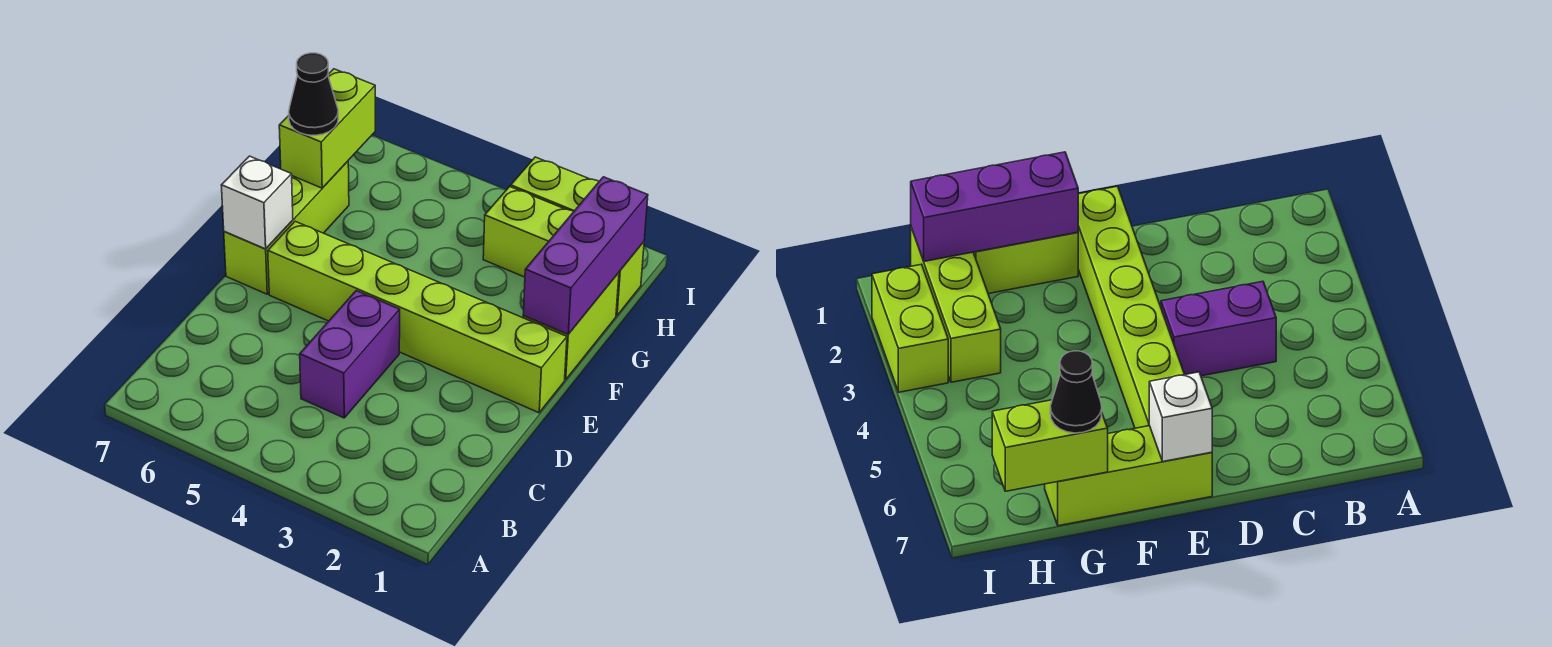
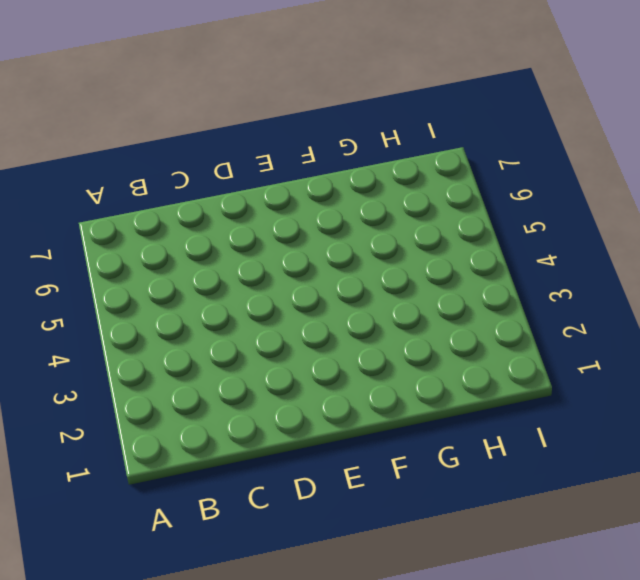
none -> purple 1x2 brick [300,291,400,418]
none -> lime 1x6 brick [268,221,567,413]

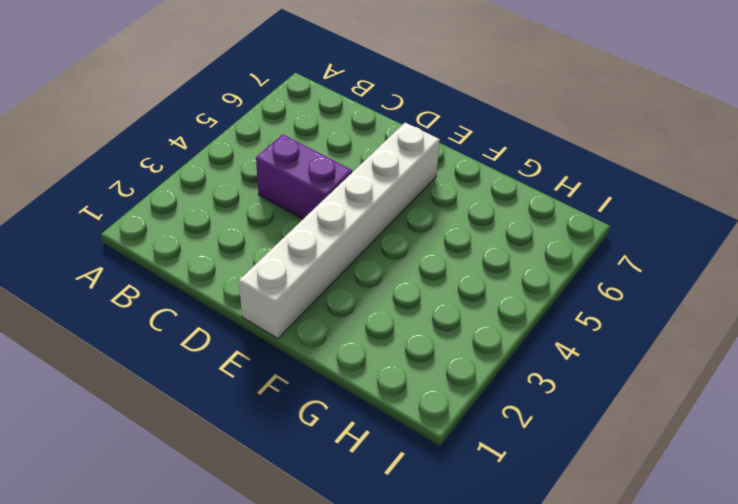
white 1x6 brick [239,123,440,339] -> lime 1x6 brick [268,221,567,413]
none -> lime 1x3 brick [224,161,349,294]
none -> lime 1x2 brick [523,273,619,380]

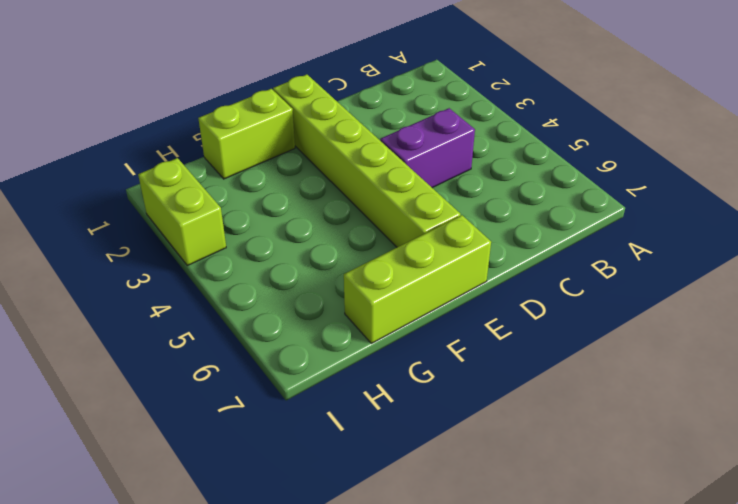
none -> lime 1x3 brick [483,187,644,316]
none -> white 1x1 brick [221,156,293,249]

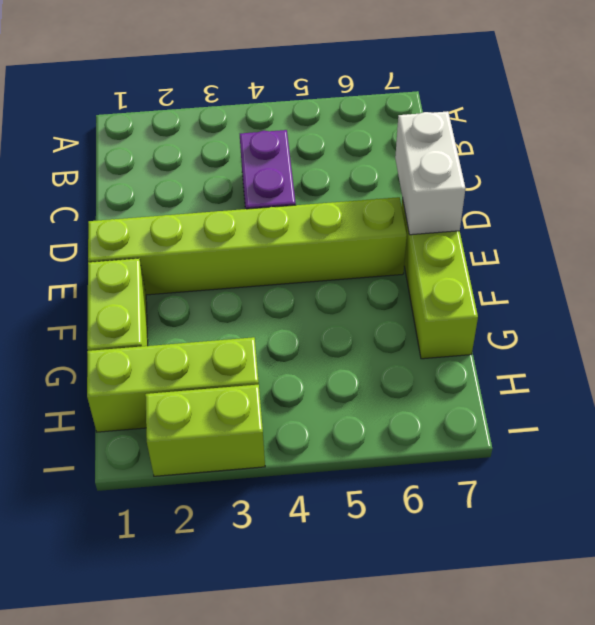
white 1x2 brick [395,111,466,235] -> white 1x1 brick [221,156,293,249]
none -> purple 1x3 brick [523,177,648,334]
none -> lime 1x2 brick [279,69,375,188]

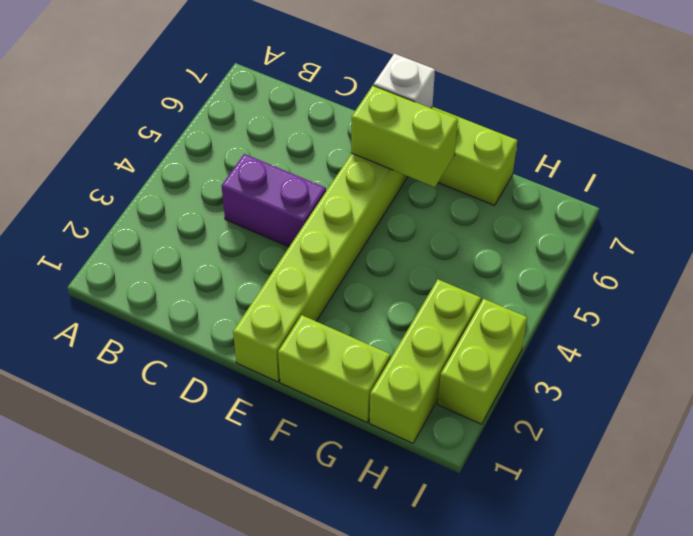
lime 1x2 brick [351,86,458,187] -> lime 1x2 brick moved to [279,69,375,188]
none -> purple 1x3 brick [523,177,648,334]
none -> black 1x1 cone [289,53,338,135]

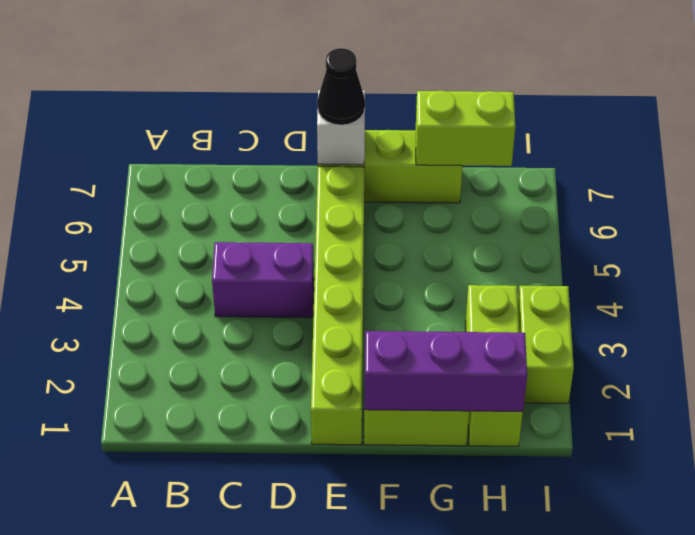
black 1x1 cone [317,48,365,125] -> black 1x1 cone moved to [289,53,338,135]

